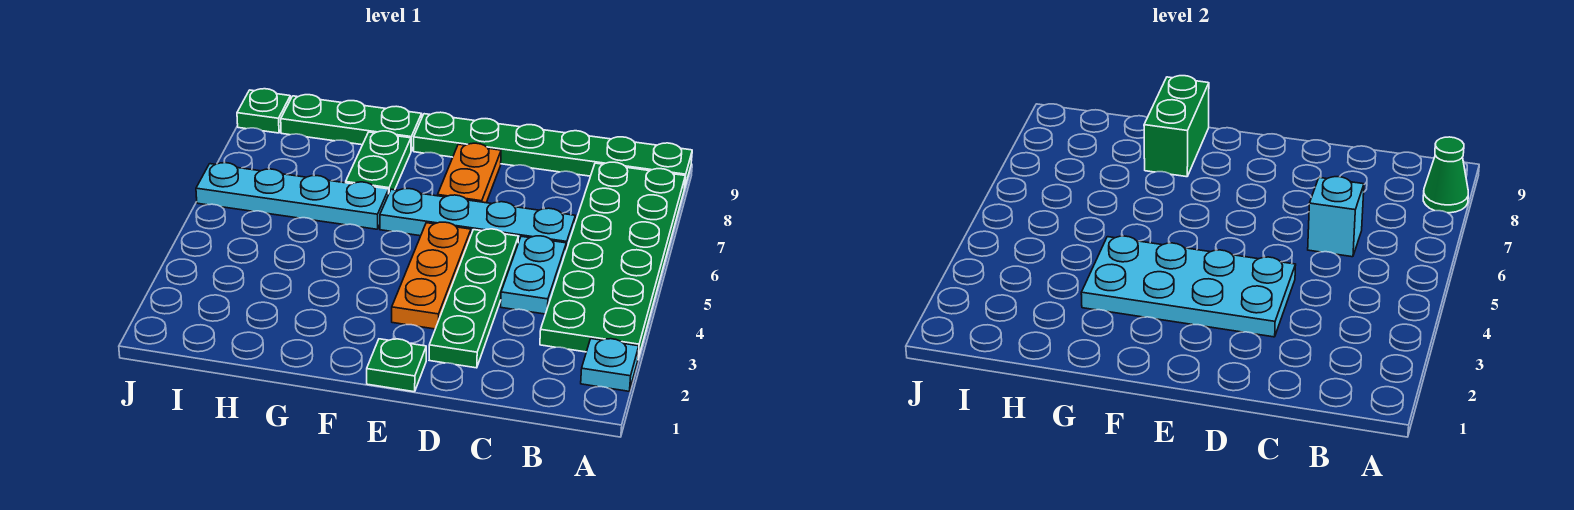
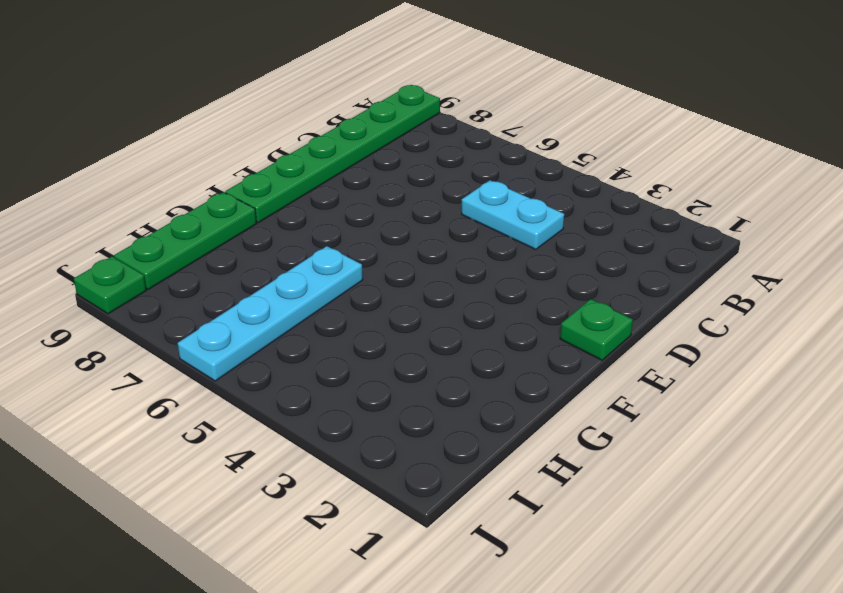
none -> cyan 1x1 plate [581,339,639,391]
none -> green 2x6 plate [540,162,685,358]
none -> cyan 1x4 plate [380,189,575,250]

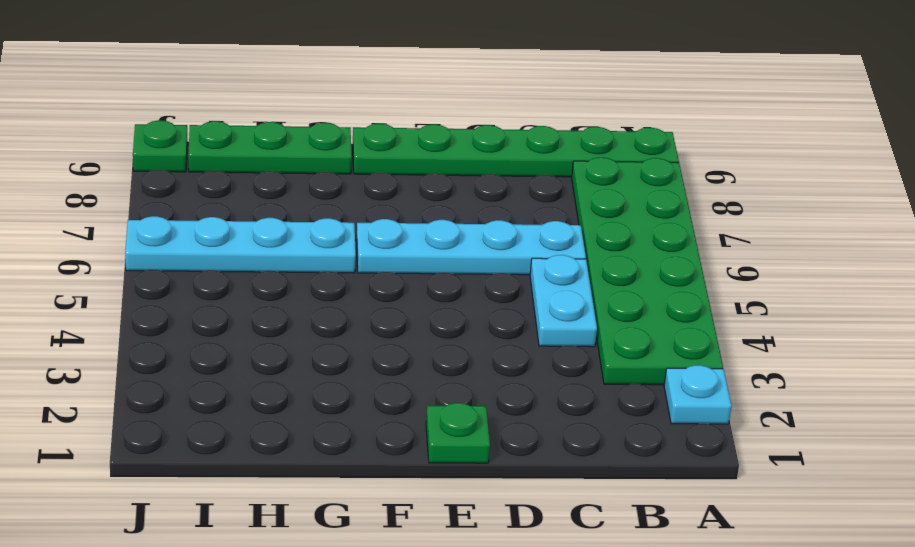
none -> green 1x4 plate [429,229,518,368]
none -> orange 1x3 plate [392,222,471,329]
none -> orange 1x2 plate [438,143,501,203]

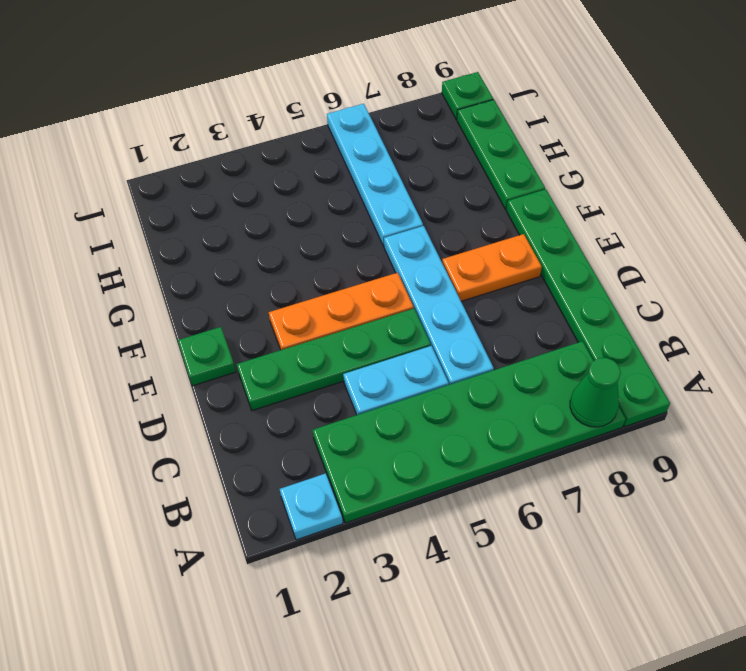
none -> green 1x2 plate [346,131,411,192]
none -> cyan 1x1 brick [1308,177,1364,257]
none -> cyan 2x4 plate [1081,236,1296,337]

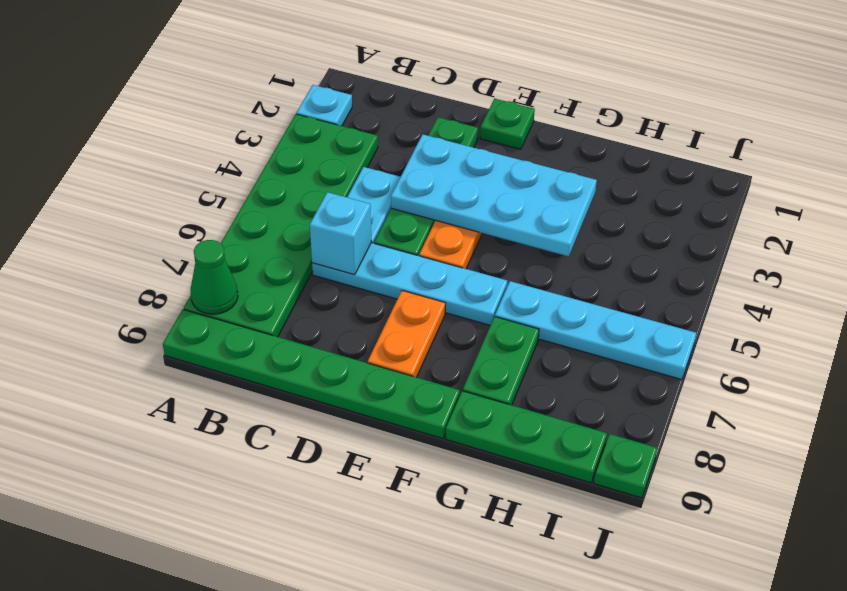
none -> green 1x2 brick [1144,76,1209,177]

